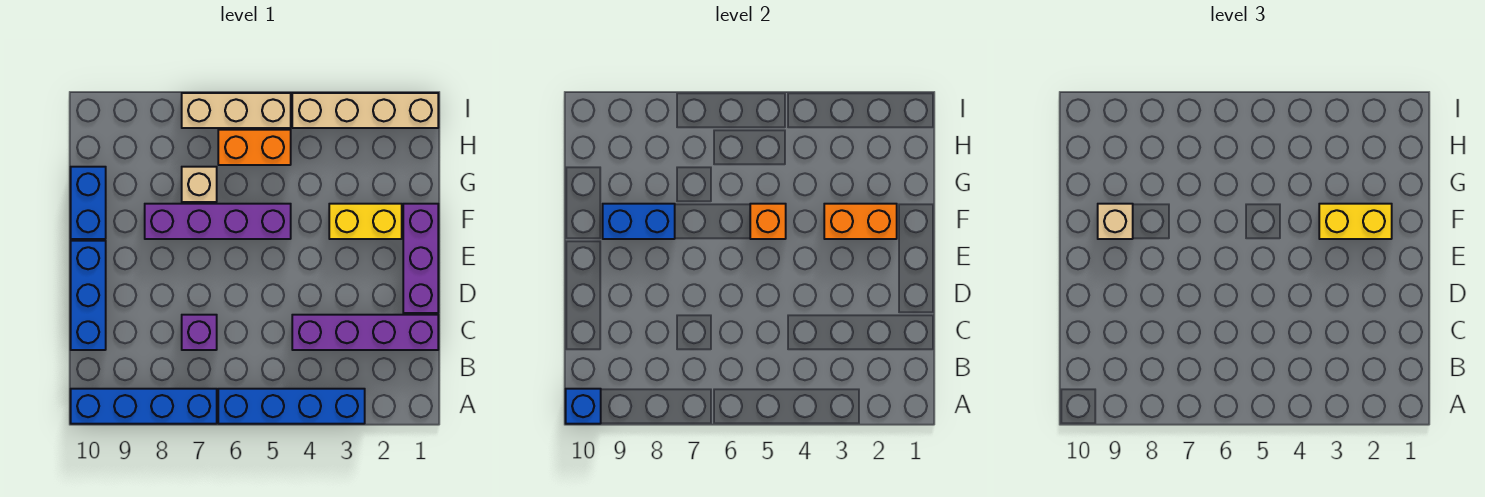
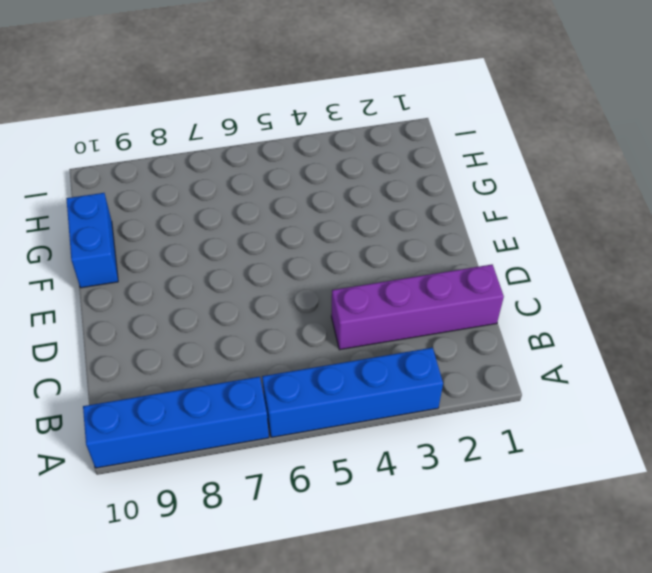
none -> purple 1x1 brick [182,315,217,350]
none -> blue 1x3 brick [71,241,106,350]
none -> purple 1x3 brick [403,204,438,313]

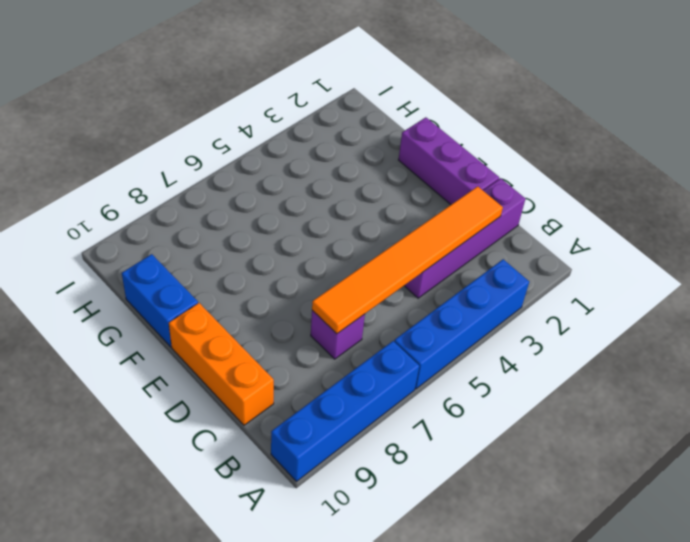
orange 1x6 tile [312,186,503,334] -> none
orange 1x3 brick [169,303,274,425] -> blue 1x3 brick [71,241,106,350]
none -> yellow 1x2 brick [329,204,402,239]
none -> purple 1x4 brick [145,204,291,239]
none -> tan 1x1 brick [182,167,217,202]

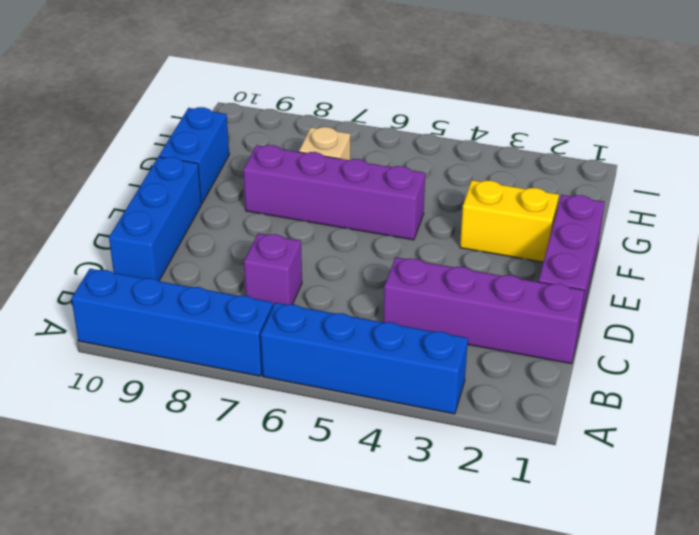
none -> orange 1x2 brick [218,130,291,165]
none -> tan 1x4 brick [292,93,438,128]
none -> tan 1x3 brick [182,93,291,128]

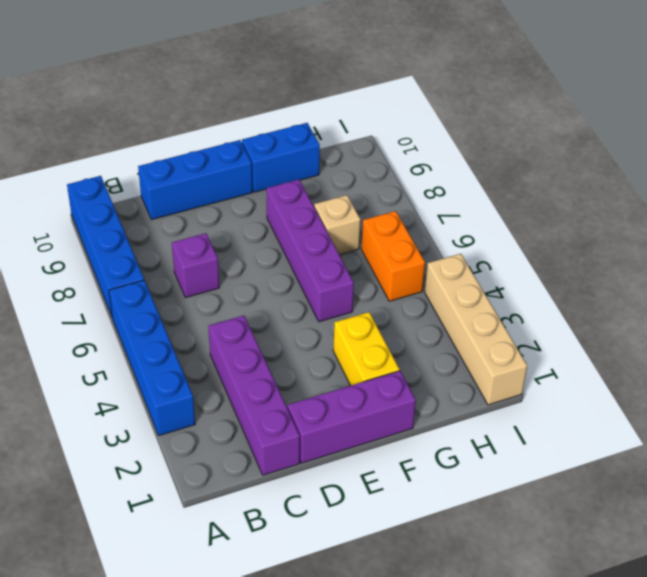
none -> tan 1x3 brick [182,93,291,128]
none -> blue 1x1 brick [566,389,601,424]
none -> orange 1x2 brick [824,204,897,239]

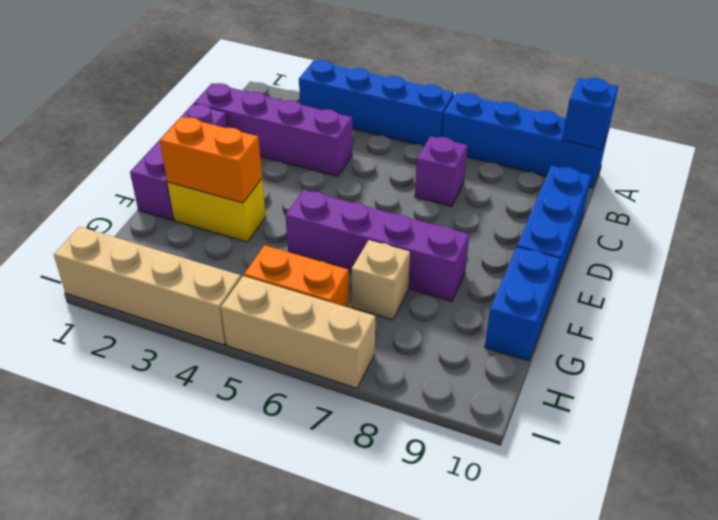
none -> orange 1x1 brick [750,204,786,239]
none -> blue 1x2 brick [603,204,675,239]
none -> yellow 1x2 brick [1319,204,1392,239]

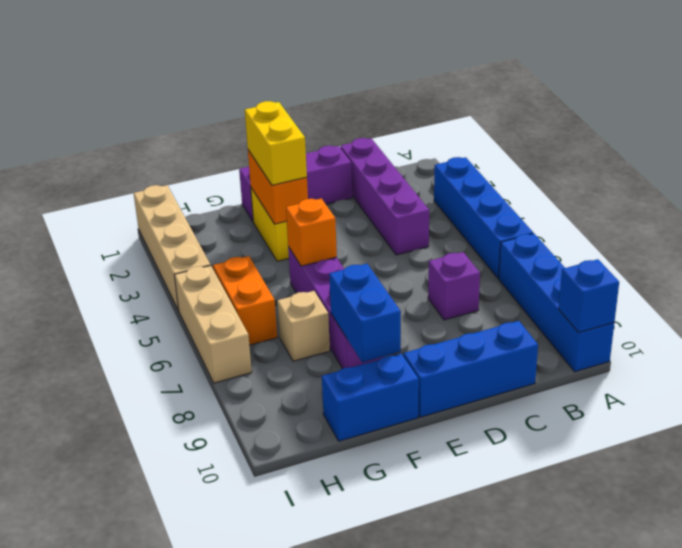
none -> tan 1x1 brick [1098,204,1133,239]

